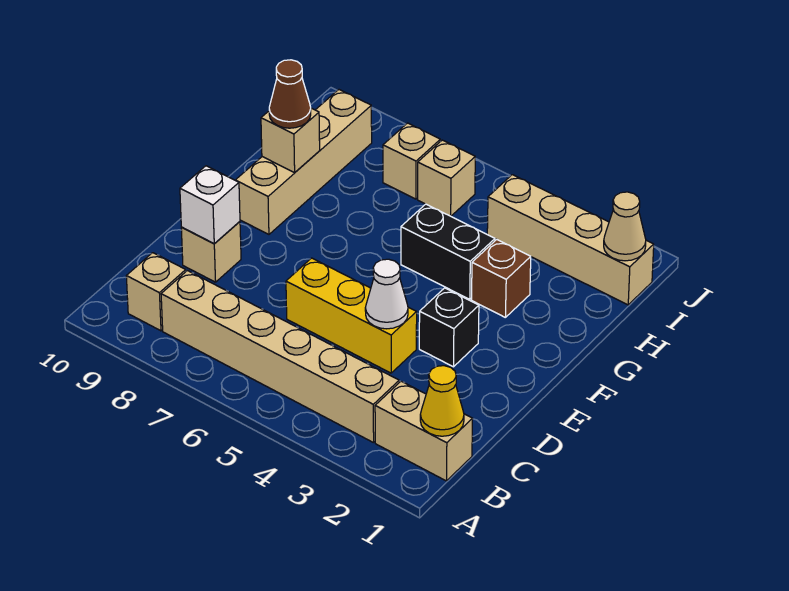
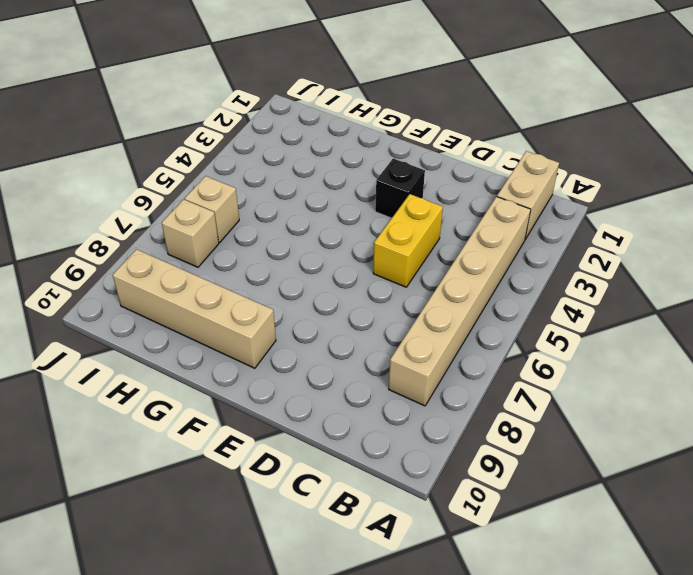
yellow 1x2 brick [373,194,443,287] -> yellow 1x3 brick [286,258,417,373]
none -> tan 1x1 brick [126,253,186,331]
none -> tan 1x1 brick [181,222,241,282]
none -> brown 1x1 brick [472,240,531,317]

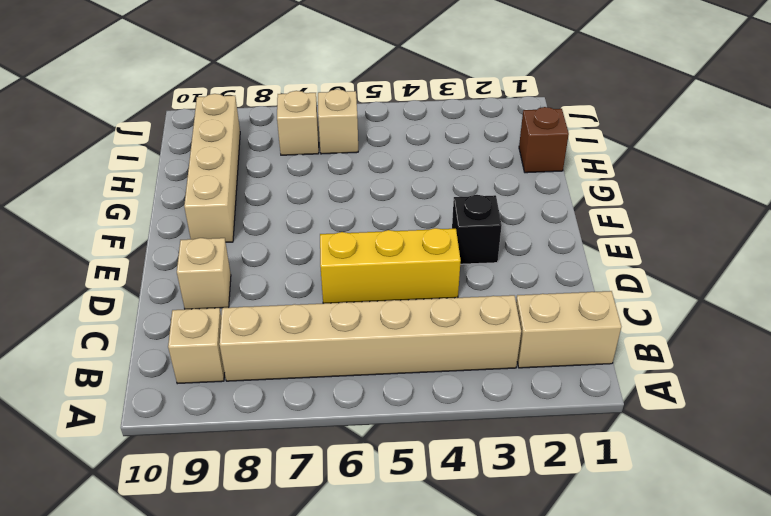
brown 1x1 brick [519,107,569,173] -> brown 1x1 brick moved to [472,240,531,317]
none -> black 1x2 brick [401,204,495,299]
none -> tan 1x4 brick [487,175,654,305]
none -> yellow 1x1 cone [420,366,464,436]

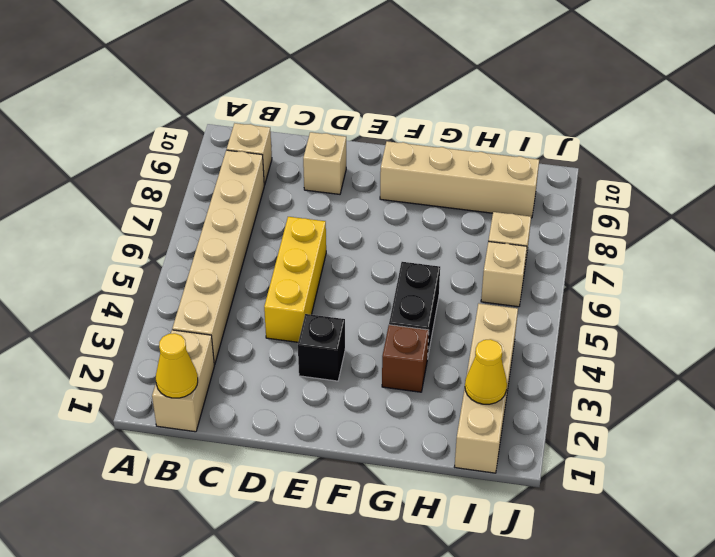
yellow 1x1 cone [465,339,507,404] -> none
none -> white 1x1 cone [365,259,408,329]
none -> white 1x1 brick [180,166,240,244]
none -> tan 1x1 brick [261,108,320,173]

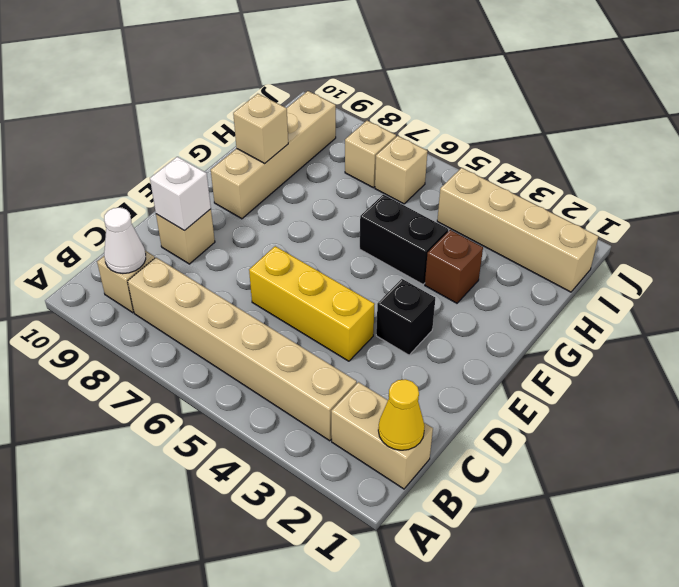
white 1x1 cone [104,207,146,274] -> white 1x1 cone moved to [365,259,408,329]
none -> tan 1x1 cone [604,192,646,261]
none -> brown 1x1 cone [269,60,311,128]

